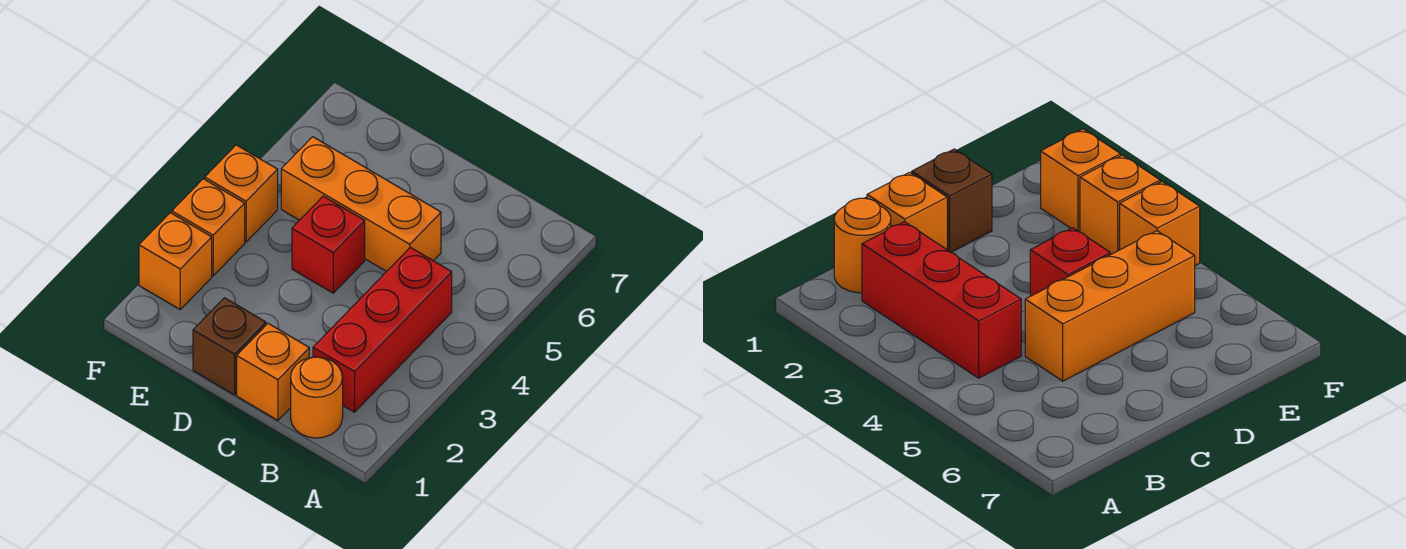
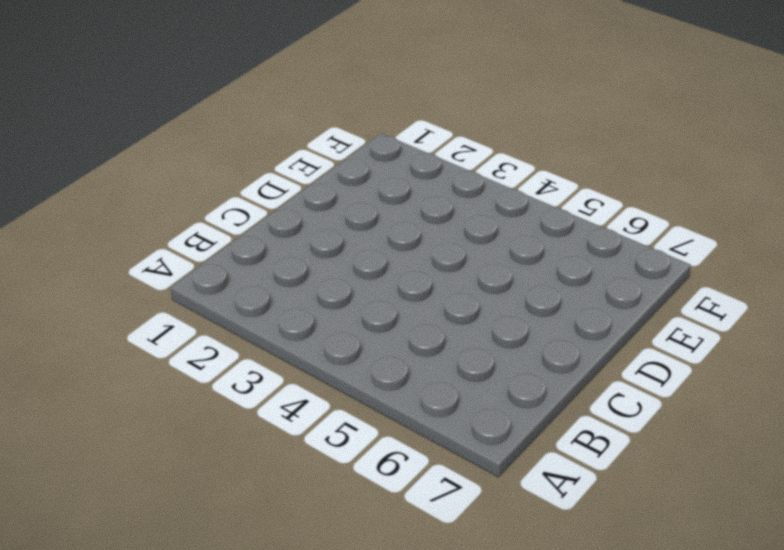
none -> orange 1x1 round brick [291,357,343,438]
none -> red 1x3 brick [313,247,452,412]

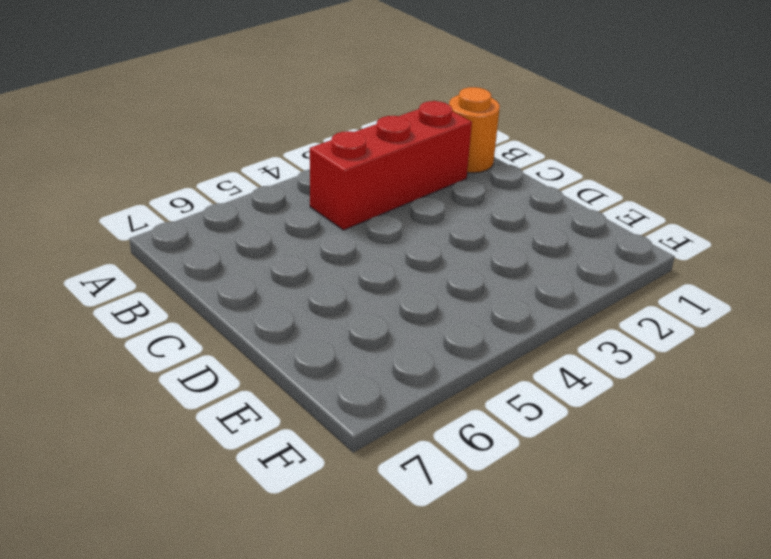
none -> orange 1x1 brick [237,324,309,420]
none -> orange 1x3 brick [281,137,441,271]

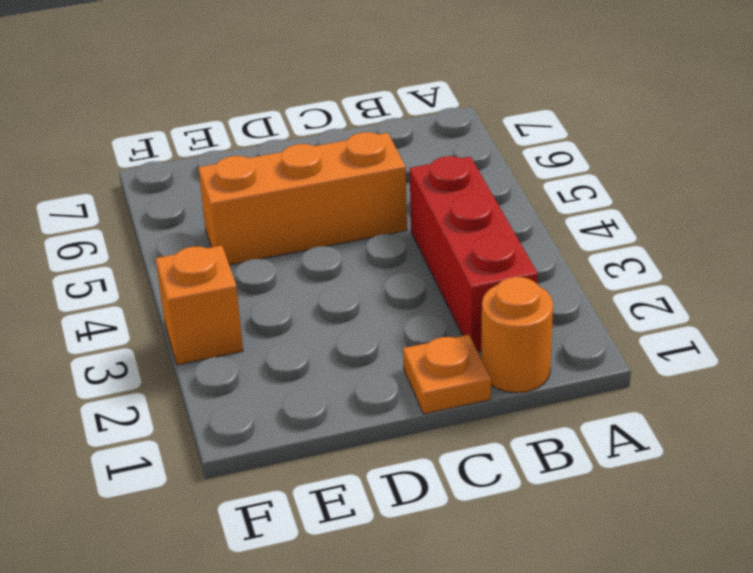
orange 1x1 plate [403,335,491,414] -> orange 1x1 brick [237,324,309,420]
none -> brown 1x1 brick [193,298,266,395]
none -> red 1x1 brick [292,196,365,293]

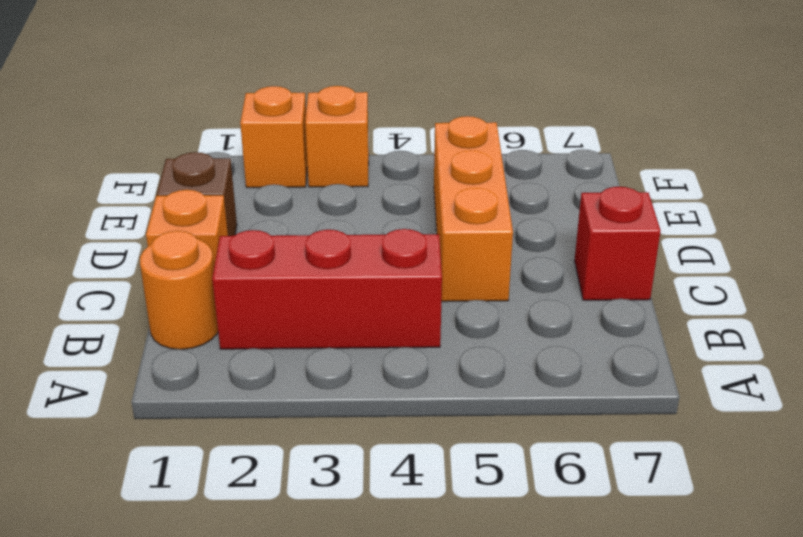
red 1x1 brick [574,187,661,300] -> red 1x1 brick moved to [292,196,365,293]
none -> orange 1x1 brick [205,145,278,242]

